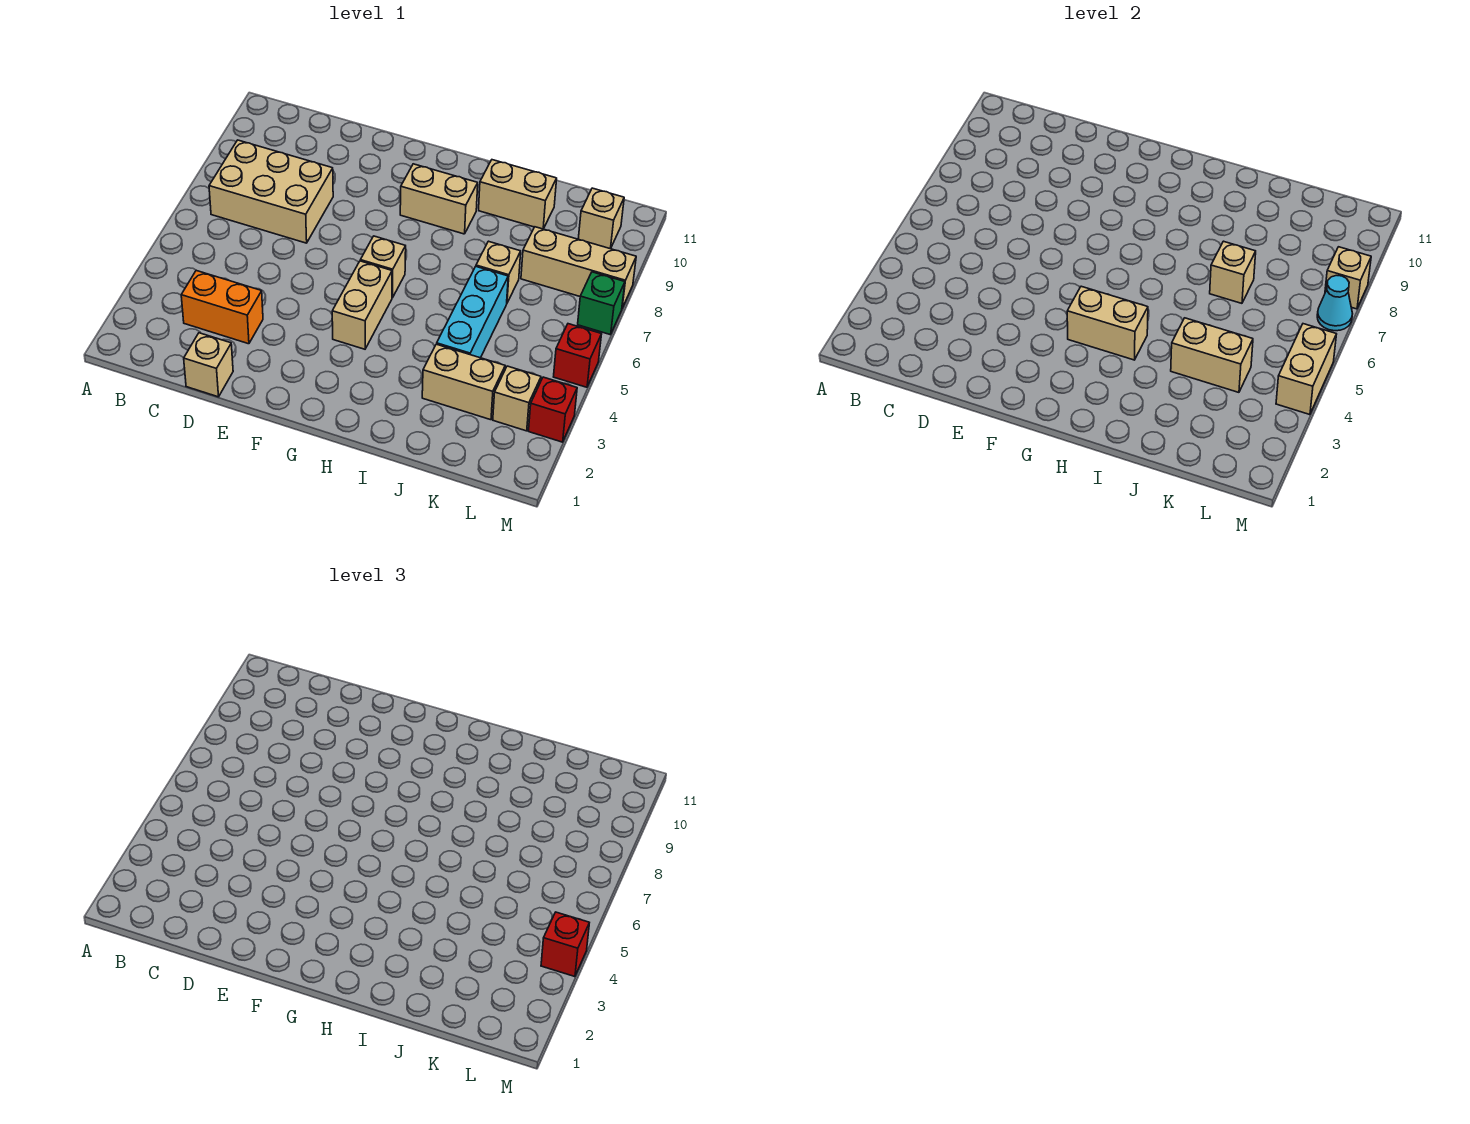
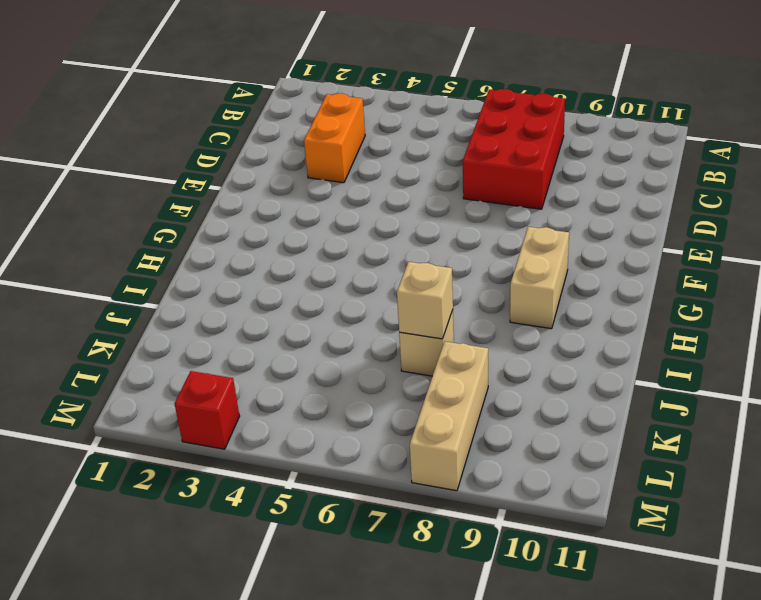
red 2x3 brick [463,89,565,209] -> tan 2x3 brick [209,140,333,243]
none -> tan 1x1 brick [184,333,233,397]
none -> tan 1x2 brick [332,261,392,349]
none -> tan 1x1 brick [360,236,406,298]

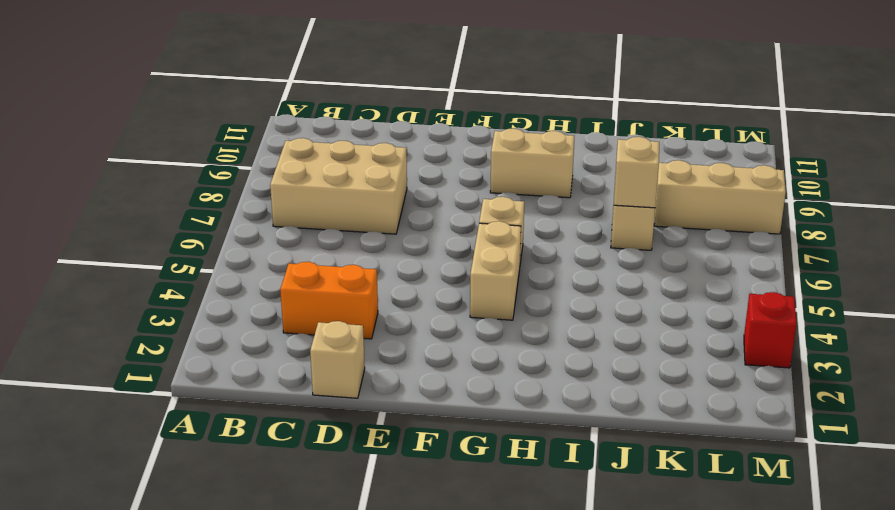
none -> tan 1x2 brick [479,160,557,229]
none -> tan 1x2 brick [422,344,505,420]
none -> cyan 1x3 brick [437,267,508,358]

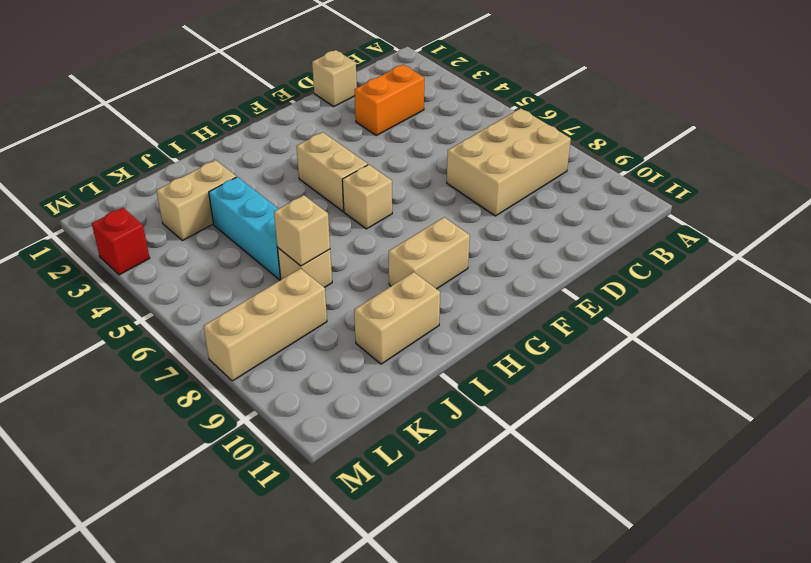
none -> tan 1x1 brick [493,366,541,431]
none -> tan 1x1 brick [578,188,624,249]
none -> red 1x1 brick [554,324,601,387]

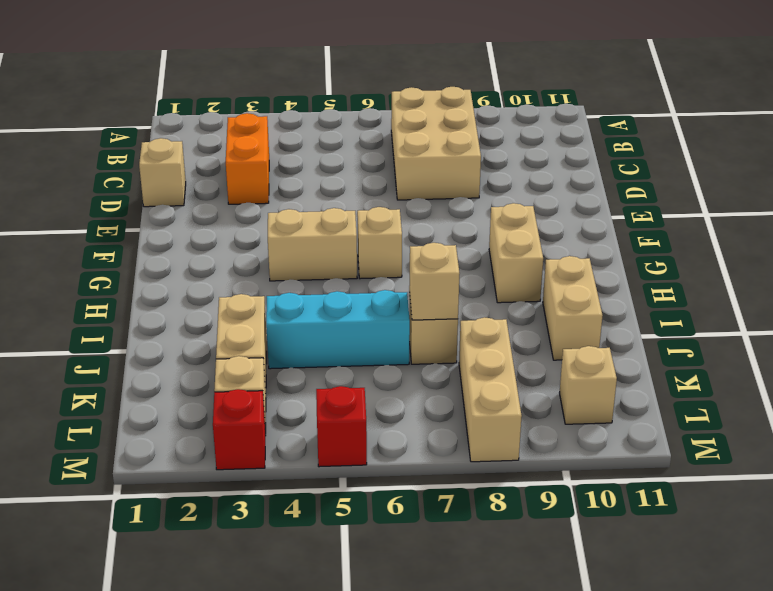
none -> green 1x1 brick [578,272,625,335]
none -> tan 1x2 brick [1067,286,1148,360]
none -> tan 1x2 brick [1171,318,1253,392]

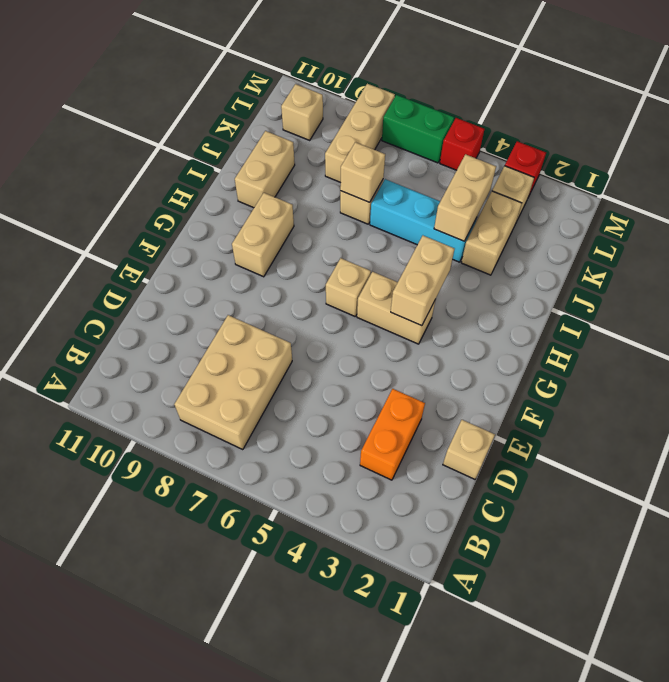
green 1x2 brick [382,95,454,163] -> green 1x1 brick [578,272,625,335]
none -> tan 1x2 brick [1276,324,1336,415]
none -> cyan 1x1 cone [1317,275,1353,331]
none -> tan 1x1 brick [1325,247,1371,309]

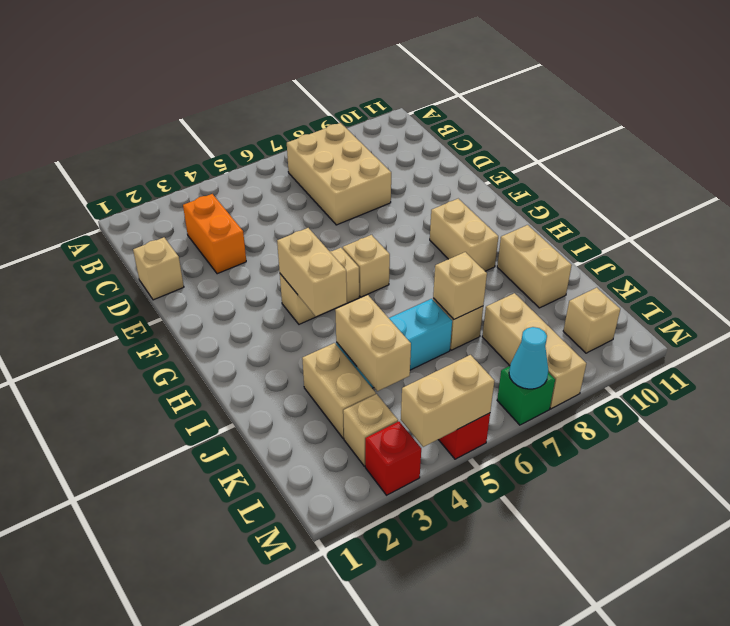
none -> tan 1x1 brick [1325,247,1371,309]
none -> red 1x1 brick [541,912,589,977]

